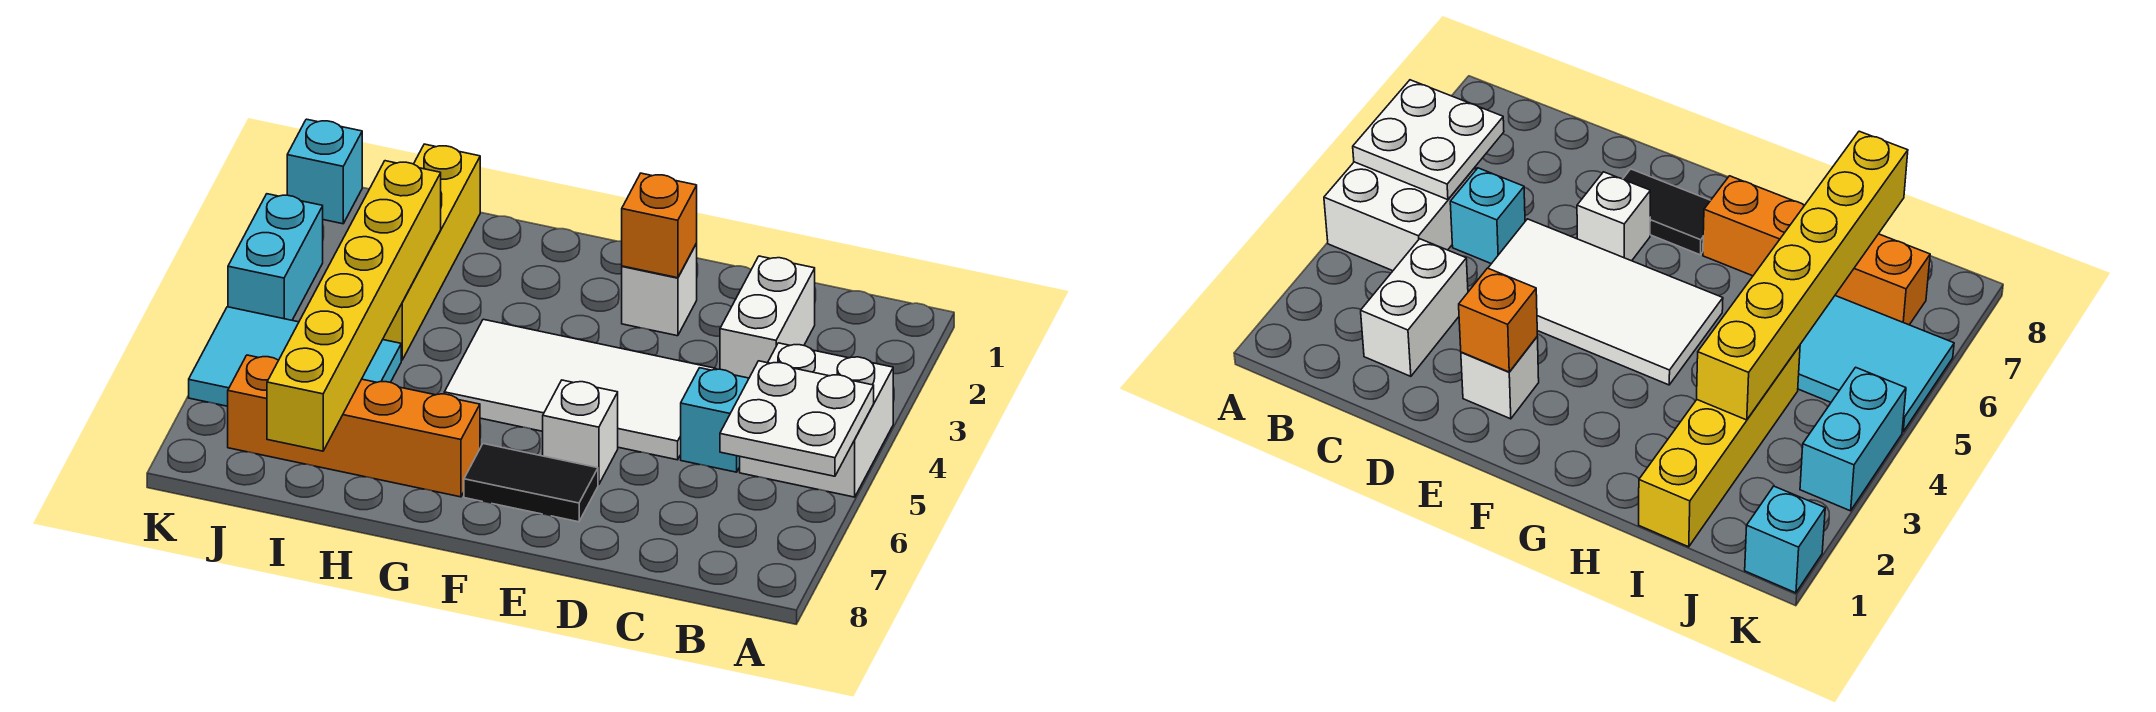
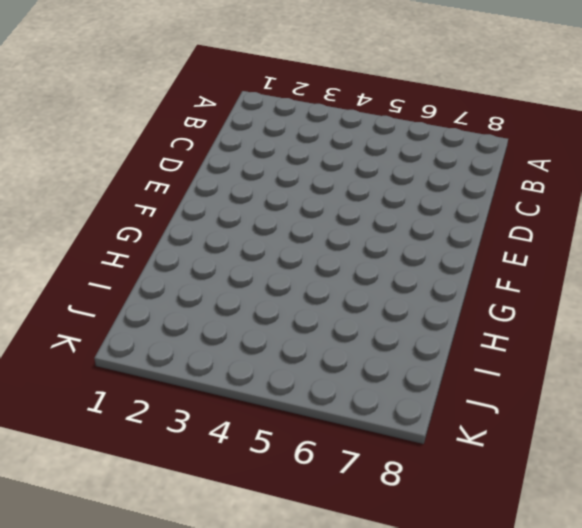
none -> white 2x2 brick [740,343,893,497]
none -> white 1x2 brick [720,256,815,378]
none -> cyan 1x1 brick [681,368,749,472]

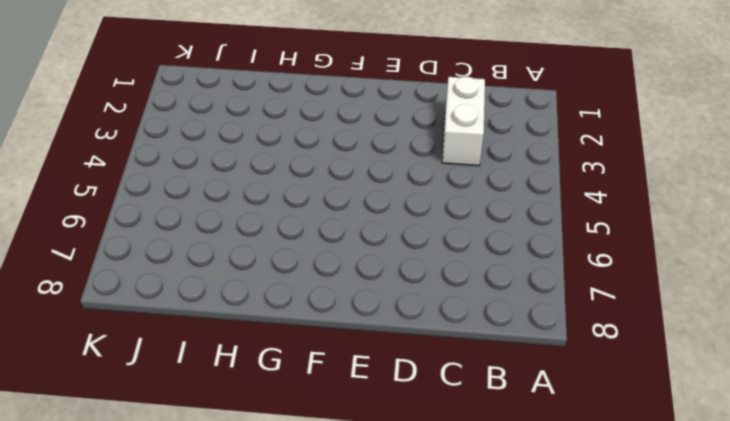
none -> white 2x2 brick [740,343,893,497]
none -> cyan 1x1 brick [681,368,749,472]
none -> white 2x4 tile [444,319,716,460]

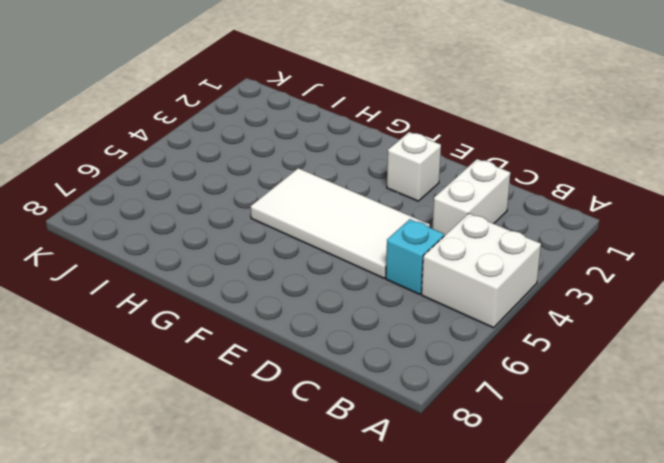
none -> white 1x1 brick [543,380,618,485]
none -> black 1x2 tile [464,444,598,522]
none -> orange 1x4 brick [228,355,480,497]

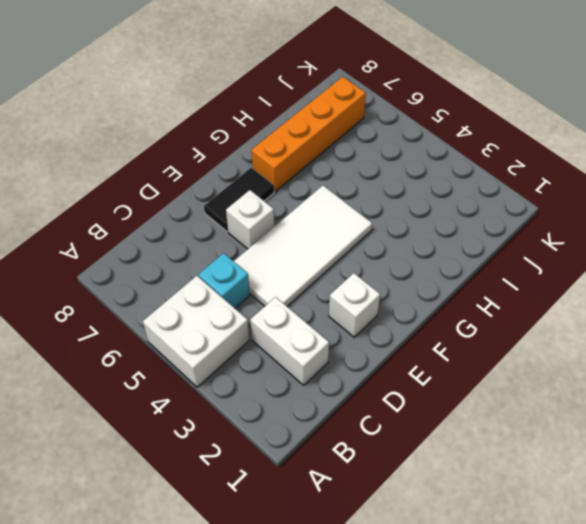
none -> yellow 1x4 brick [383,144,480,360]
none -> cyan 2x3 tile [189,307,401,406]
none -> cyan 1x1 brick [287,119,362,224]

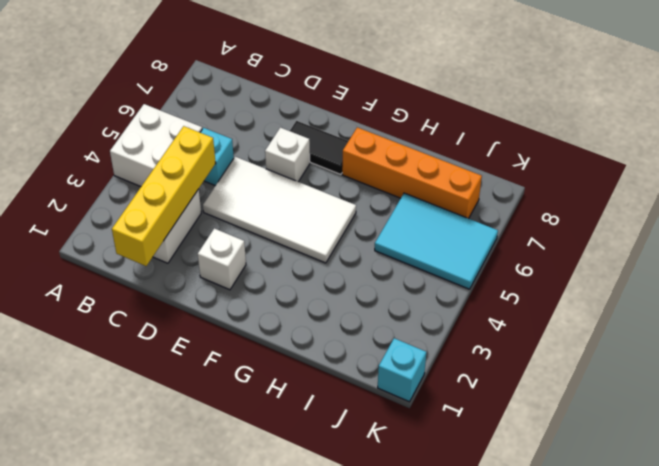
yellow 1x4 brick [112,126,216,266] -> yellow 1x4 brick moved to [383,144,480,360]
none -> cyan 1x2 brick [228,194,323,320]
none -> white 2x2 plate [720,361,874,476]
none -> orange 1x1 brick [622,173,697,278]

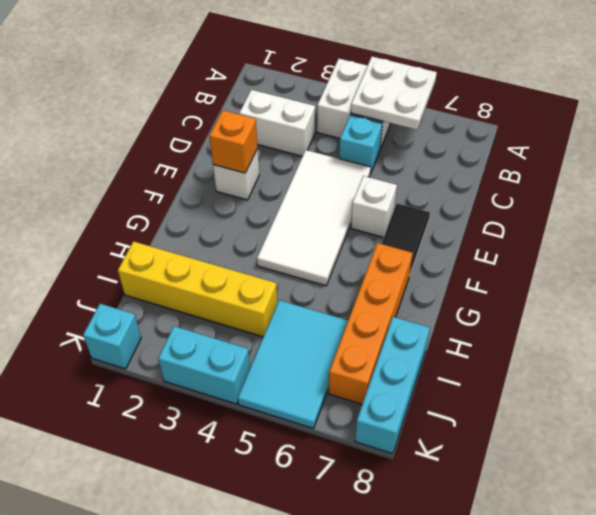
cyan 1x3 brick [355,317,430,454] -> none
none -> yellow 1x6 brick [267,161,441,451]

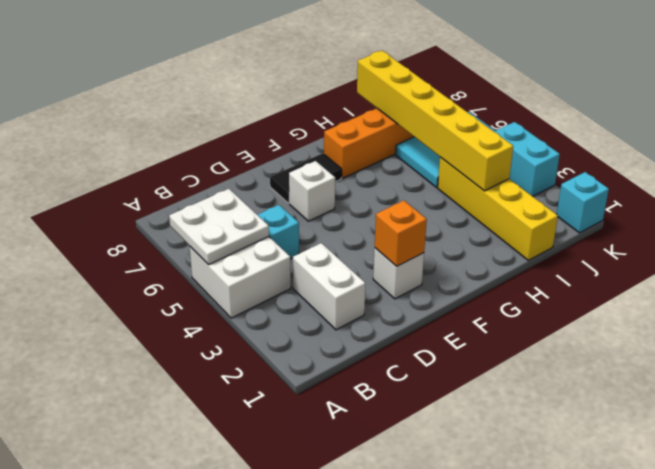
none -> white 2x4 tile [444,319,716,460]

